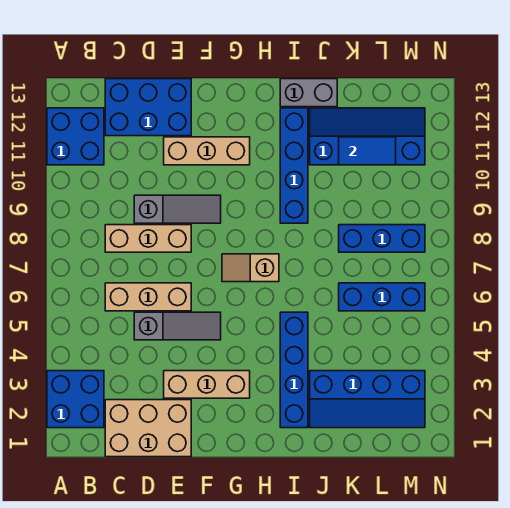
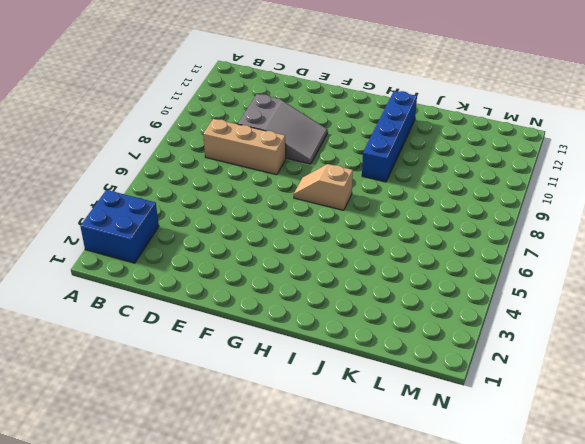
grey 2x3 slope [238,94,328,164] -> grey 1x3 slope [134,195,221,223]
none -> blue 2x2 brick [47,108,104,165]
none -> tan 2x3 brick [105,400,191,457]
none -> tan 1x3 brick [105,283,191,311]

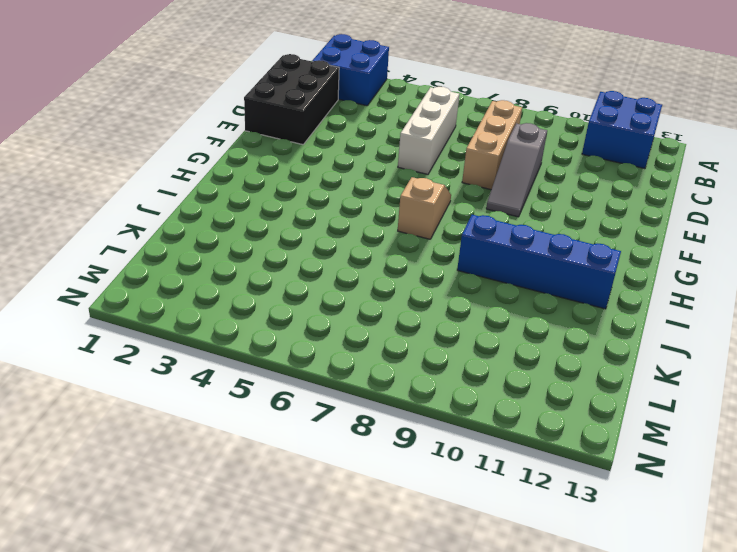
black 2x3 brick [244,54,339,145] -> tan 2x3 brick [105,400,191,457]
white 1x3 brick [398,87,459,174] -> tan 1x3 brick [105,283,191,311]
none -> blue 2x3 brick [105,79,191,136]
none -> grey 1x3 slope [134,312,221,340]
none -> tan 1x3 brick [164,371,250,398]

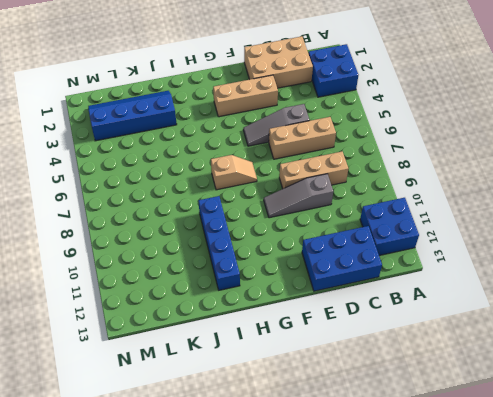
none -> tan 1x3 brick [164,137,250,165]
none -> blue 1x4 brick [280,312,308,428]
none -> grey 1x2 brick [280,79,337,107]

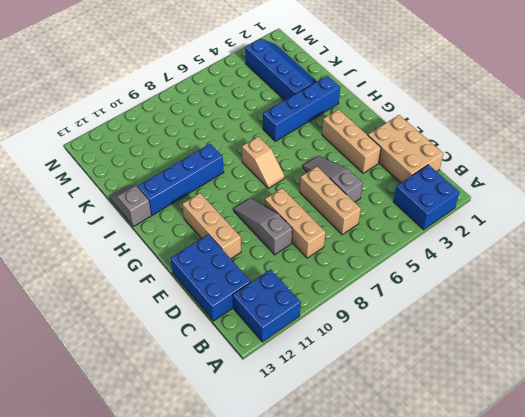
grey 1x2 slope [109,186,151,227] -> grey 1x2 brick [280,79,337,107]
none -> blue 2x4 slope [310,108,425,165]
none -> blue 1x3 brick [339,283,425,311]
none -> blue 1x3 brick [339,225,425,252]

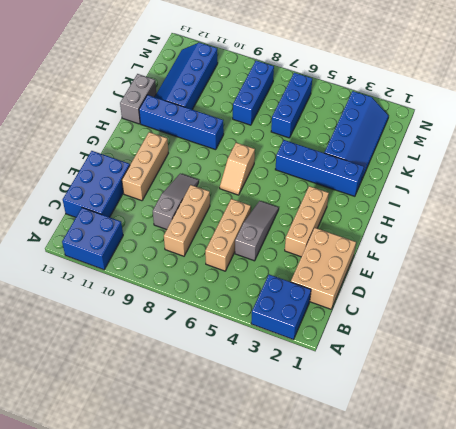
none -> blue 1x2 tile [339,137,396,165]

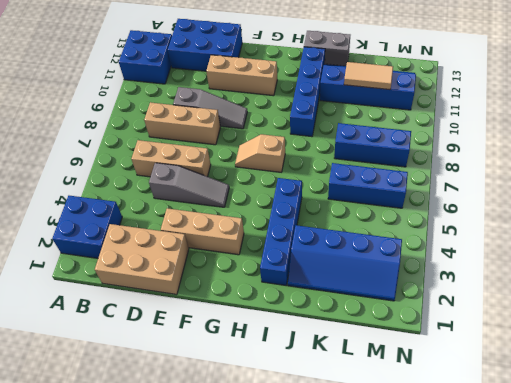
tan 1x2 tile [344,62,393,90] -> blue 1x2 tile [339,137,396,165]

